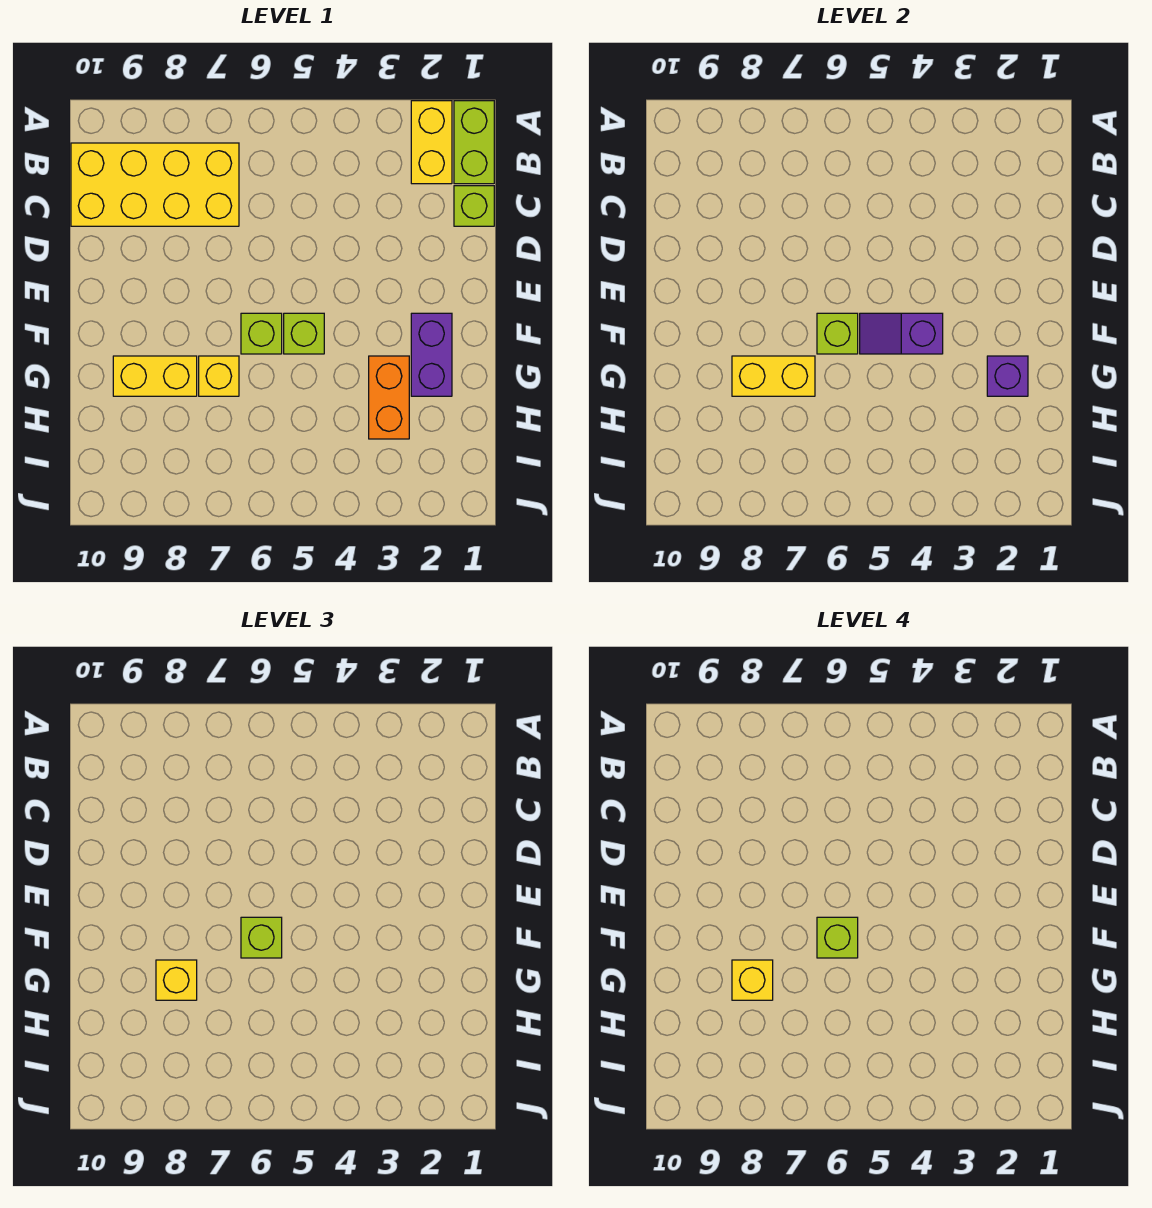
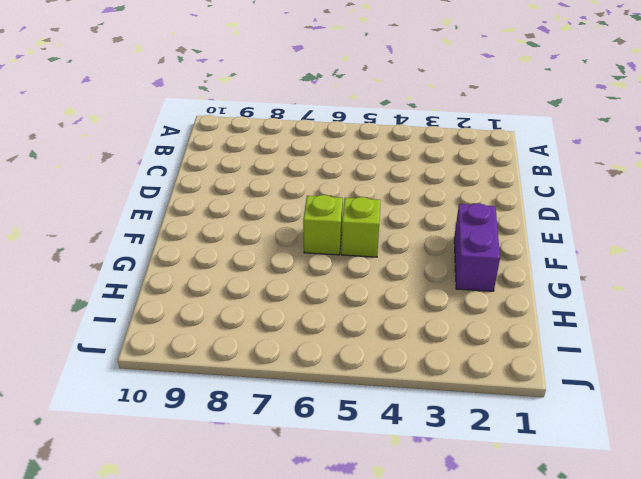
none -> lime 1x2 brick [454,101,494,184]
none -> yellow 1x2 brick [411,101,452,184]
none -> yellow 2x4 brick [71,143,239,226]

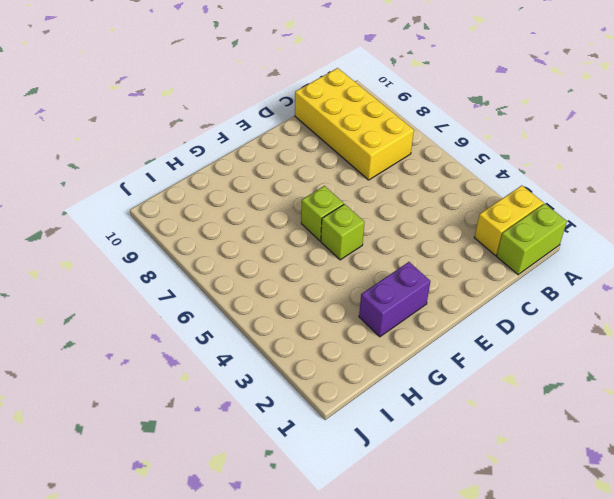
none -> lime 1x1 brick [454,186,494,226]
none -> orange 1x2 brick [369,356,409,439]
none -> yellow 1x1 brick [199,356,239,396]

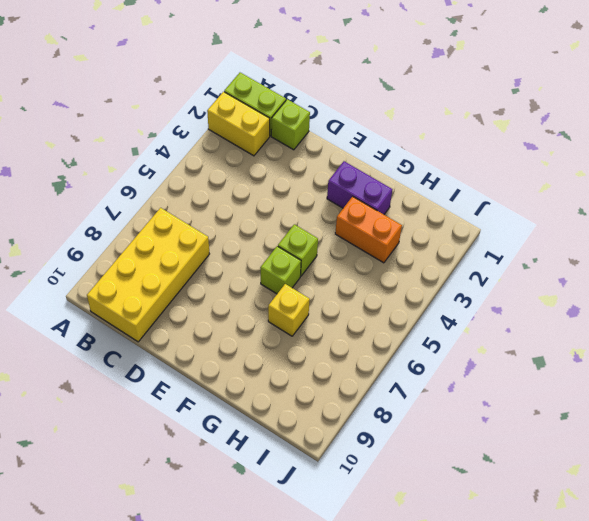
none -> yellow 1x2 brick [113,356,197,396]
none -> purple 1x2 slope [860,313,943,354]
none -> lime 1x1 brick [817,313,858,354]

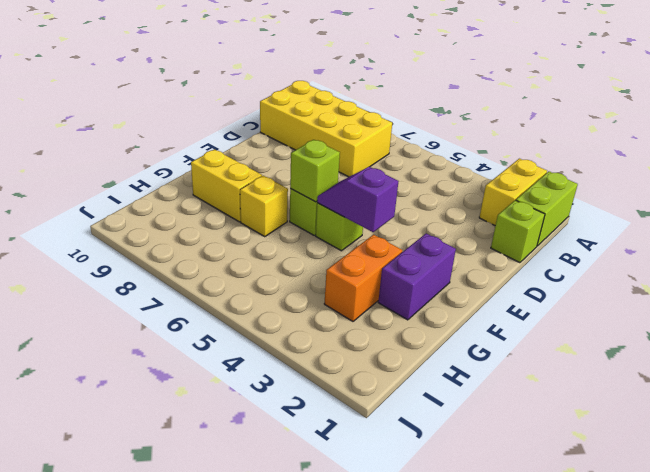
none -> purple 1x1 brick [987,356,1028,396]
none -> yellow 1x2 brick [732,356,815,396]
none -> lime 1x1 brick [241,917,282,958]

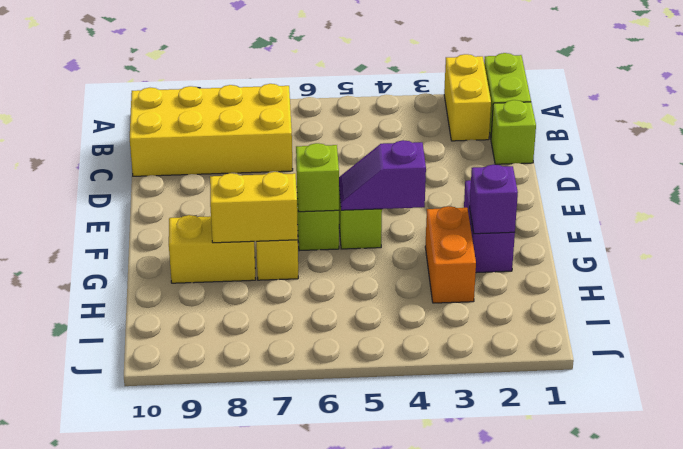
none -> lime 1x1 brick [241,917,282,958]
none -> yellow 1x1 brick [156,960,197,1000]
none -> lime 1x1 brick [817,917,858,958]

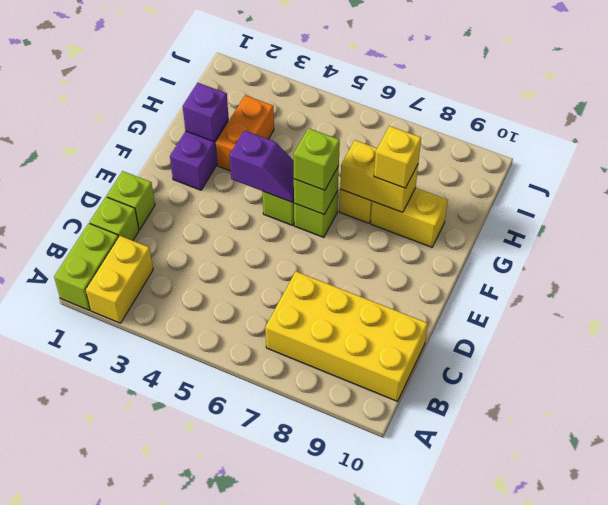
lime 1x1 brick [107,171,155,230] -> lime 1x1 brick moved to [817,917,858,958]
none -> yellow 1x1 brick [732,960,773,1000]

